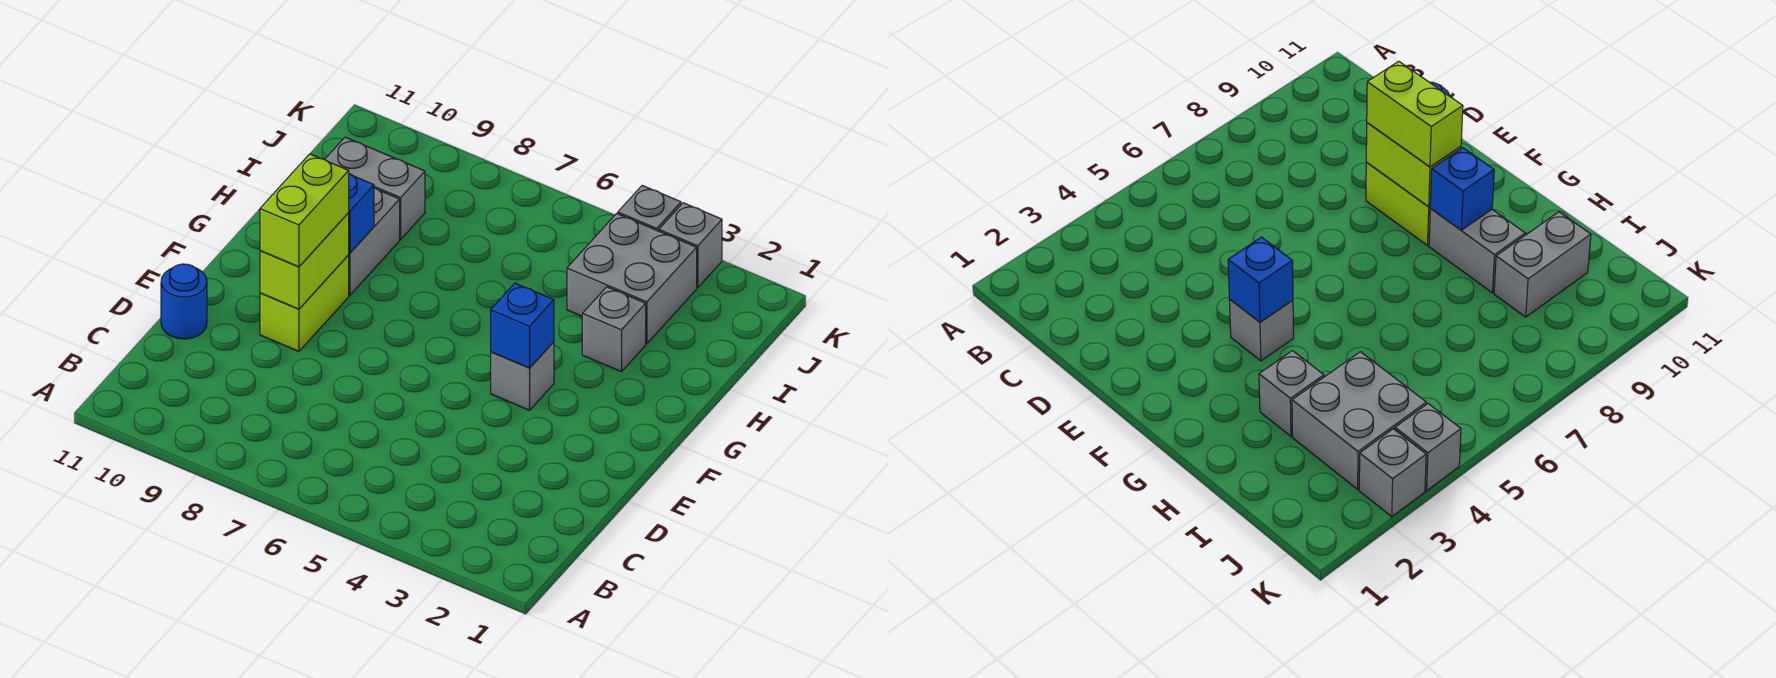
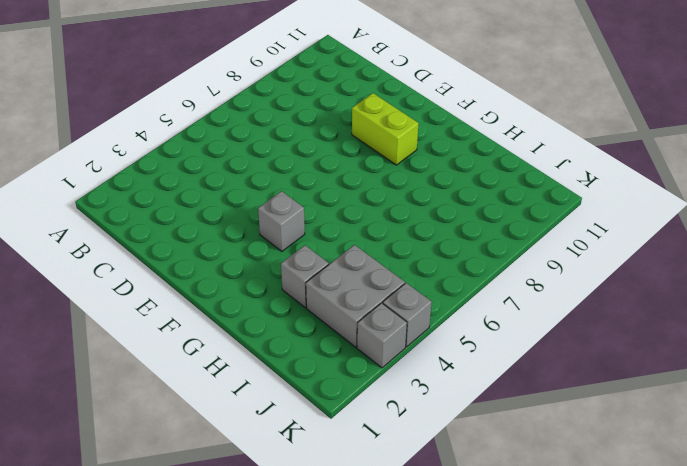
none -> blue 1x1 round brick [161,264,207,339]
none -> grey 1x2 brick [349,188,400,295]
none -> grey 1x2 brick [325,137,425,239]

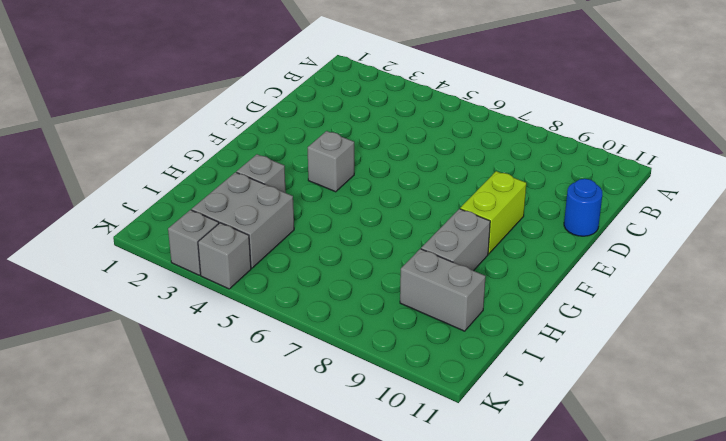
none -> lime 1x2 brick [260,213,349,309]
none -> blue 1x1 brick [491,283,554,368]
none -> blue 1x1 brick [348,174,374,253]

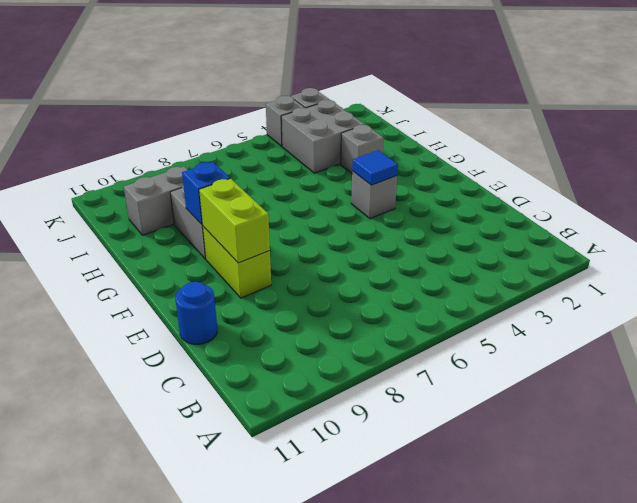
blue 1x1 tile [352,150,398,185] -> blue 1x1 brick [491,283,554,368]
none -> lime 1x2 brick [260,154,349,267]

